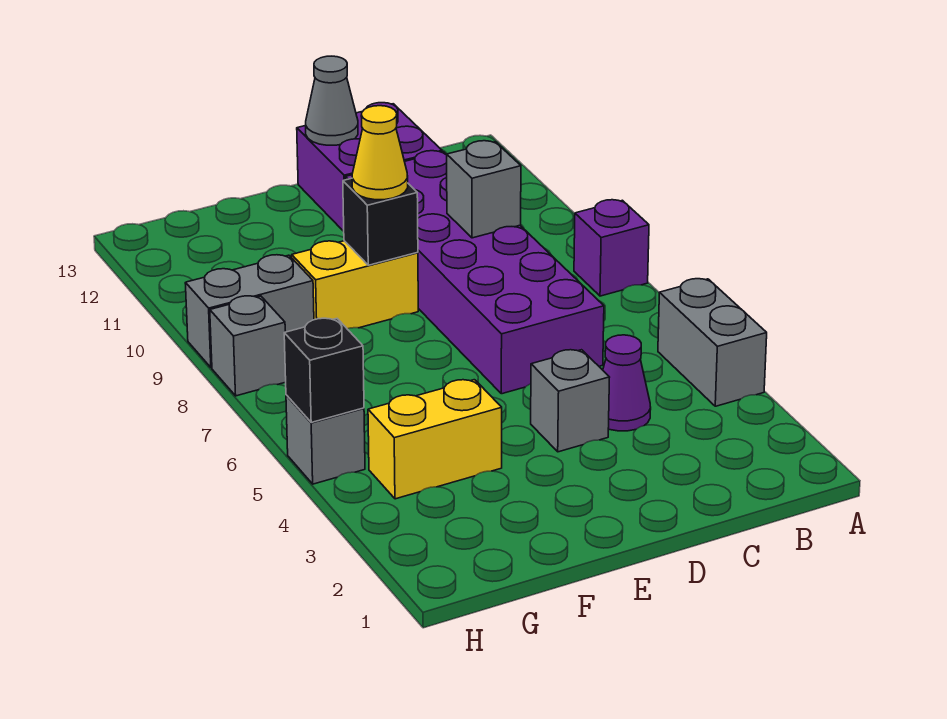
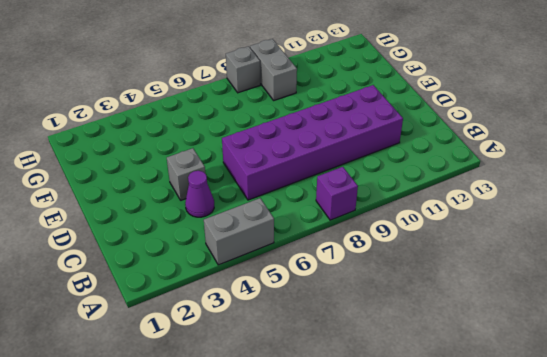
none -> purple 2x2 brick [297,103,442,231]
none -> yellow 1x2 brick [292,241,418,329]
none -> yellow 1x2 brick [368,380,502,499]

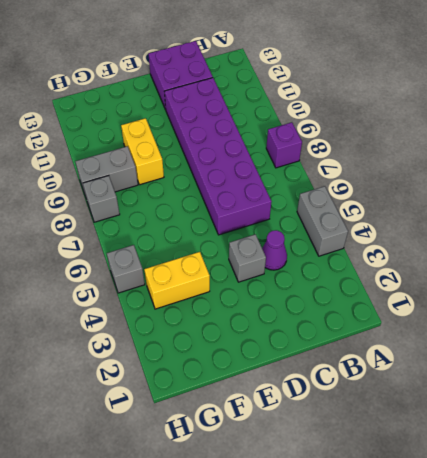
yellow 1x2 brick [121,118,164,185] -> yellow 1x2 brick turned to [292,241,418,329]
none -> grey 1x1 brick [447,141,521,238]
none -> grey 1x1 cone [306,56,358,145]
none -> black 1x1 brick [343,178,418,265]

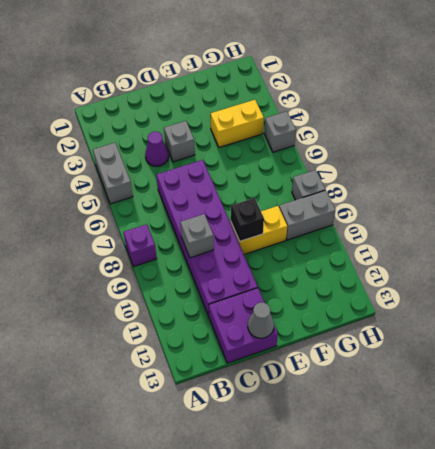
none -> black 1x1 brick [284,318,364,422]
none -> yellow 1x1 cone [352,106,408,200]

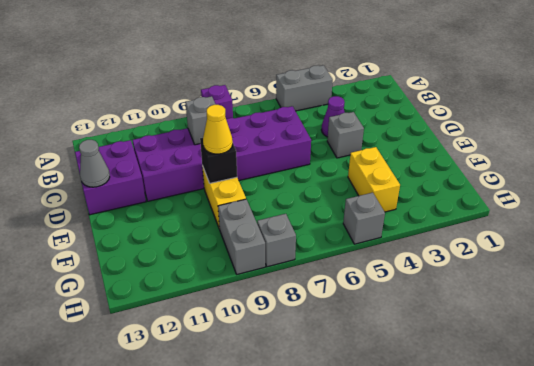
none -> black 1x1 brick [284,318,364,422]

